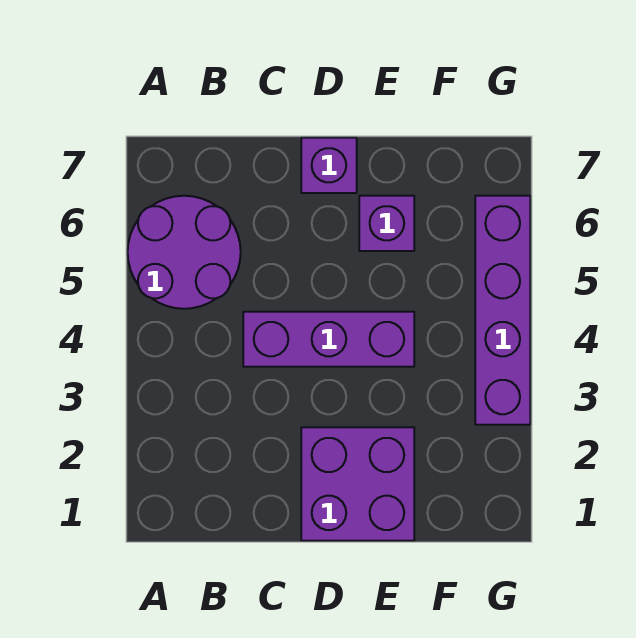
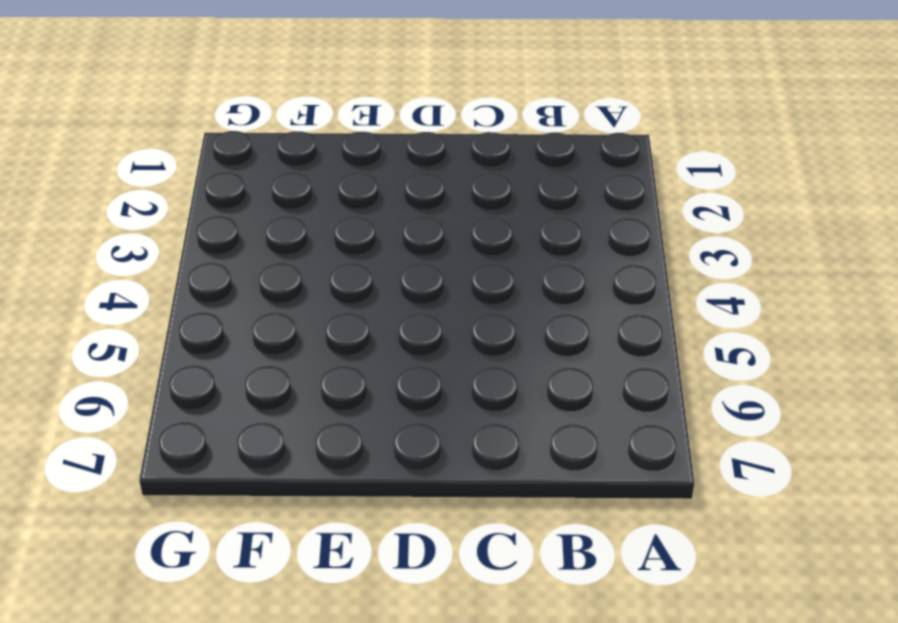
none -> purple 2x2 round brick [128,196,241,309]
none -> purple 1x3 brick [243,312,414,367]

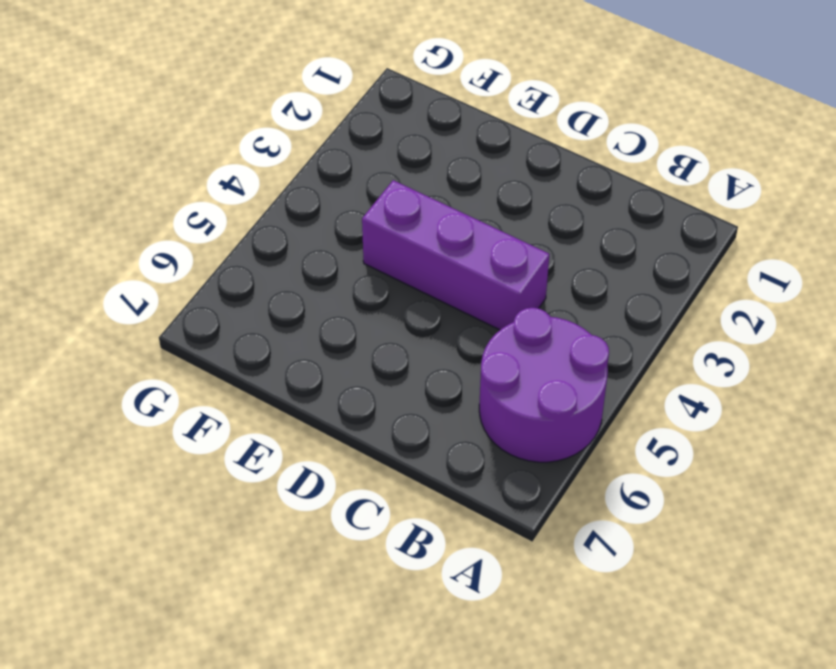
none -> purple 2x2 brick [301,427,414,541]
none -> purple 1x1 brick [301,138,357,193]

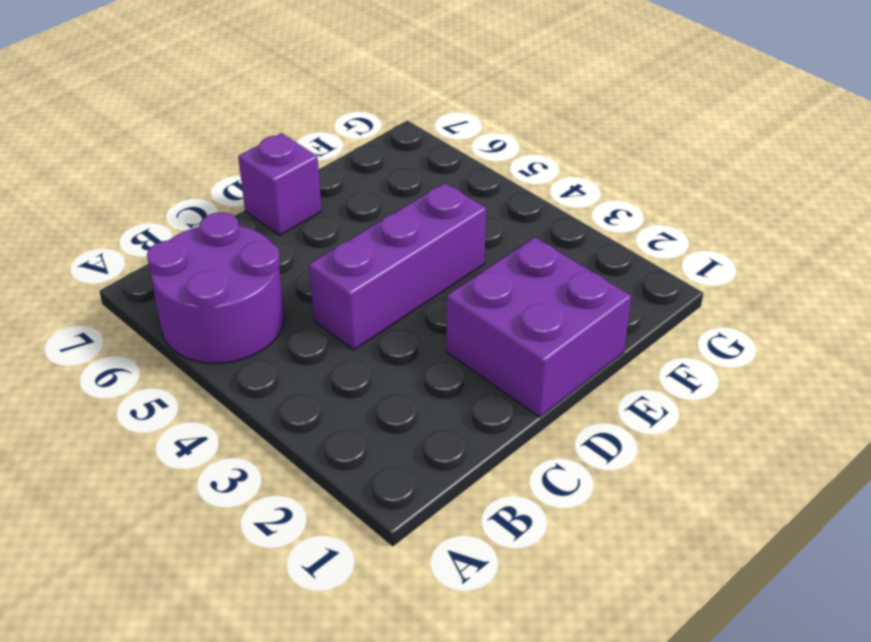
none -> purple 1x1 brick [359,196,414,251]
none -> purple 1x4 brick [475,196,530,425]

